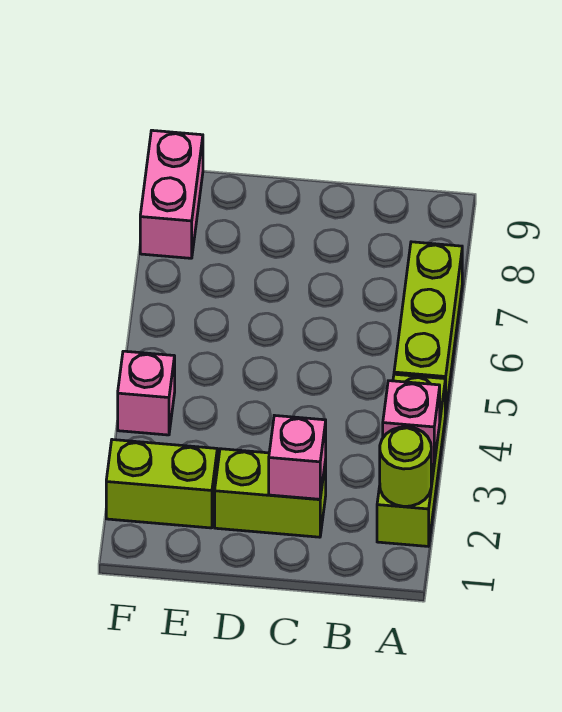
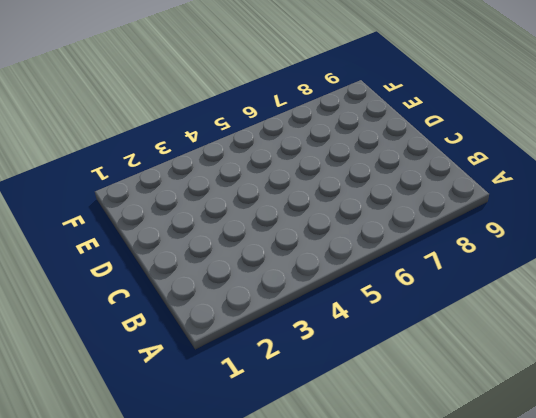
none -> lime 1x3 brick [377,374,445,546]
none -> lime 1x3 brick [394,242,462,414]

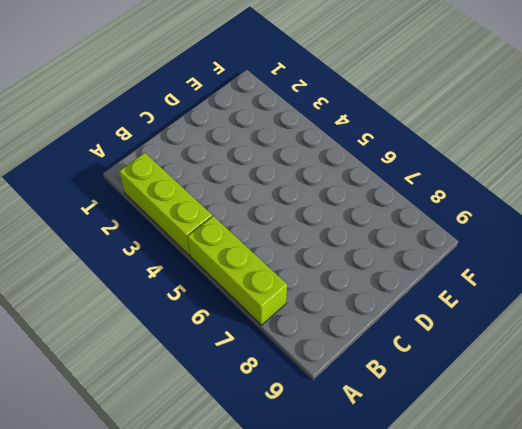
none -> lime 1x2 brick [215,449,326,537]
none -> lime 1x2 brick [106,440,217,528]

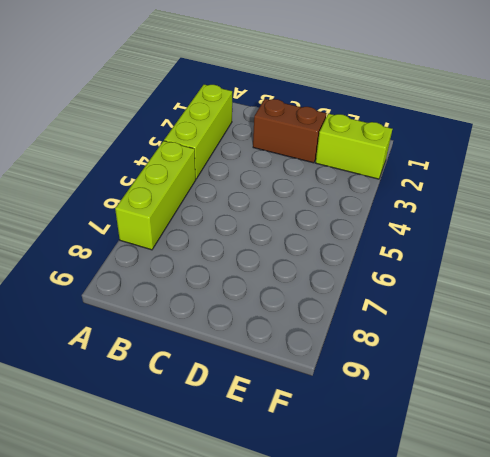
brown 1x2 brick [253,99,327,163] -> lime 1x2 brick [215,449,326,537]
none -> pink 1x1 brick [118,351,175,435]
none -> pink 1x2 brick [140,130,203,258]

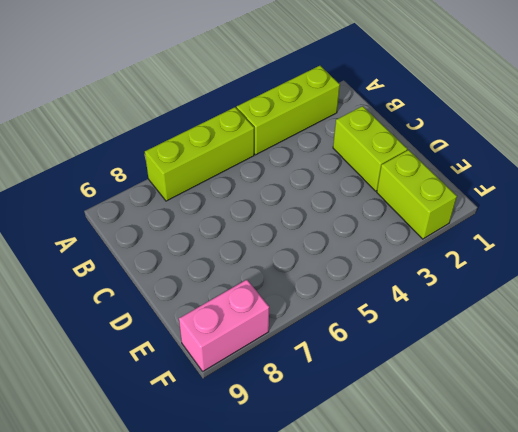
none -> pink 1x1 brick [118,351,175,435]
none -> lime 1x1 round brick [380,427,431,506]

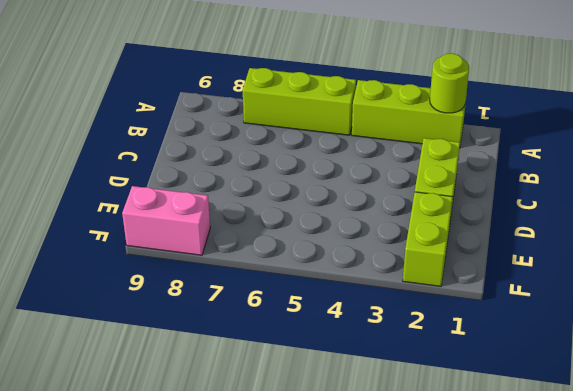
none -> pink 1x1 brick [118,351,175,435]
none -> pink 1x1 brick [383,381,440,464]

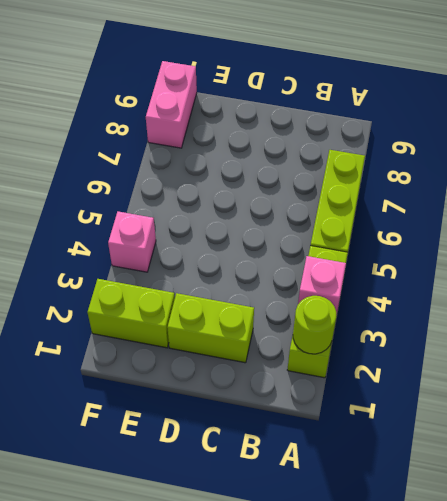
none -> pink 1x1 brick [269,415,326,499]

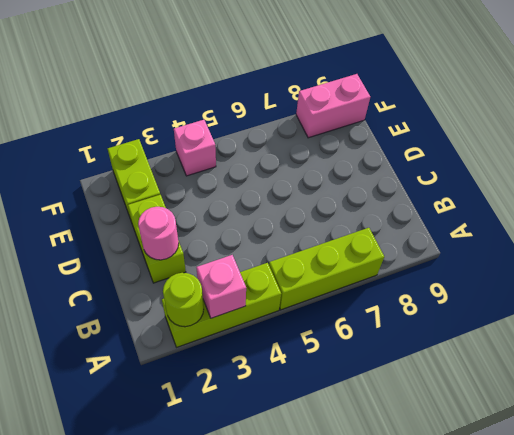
pink 1x1 round brick [138,207,179,260] -> pink 1x1 brick [269,415,326,499]

